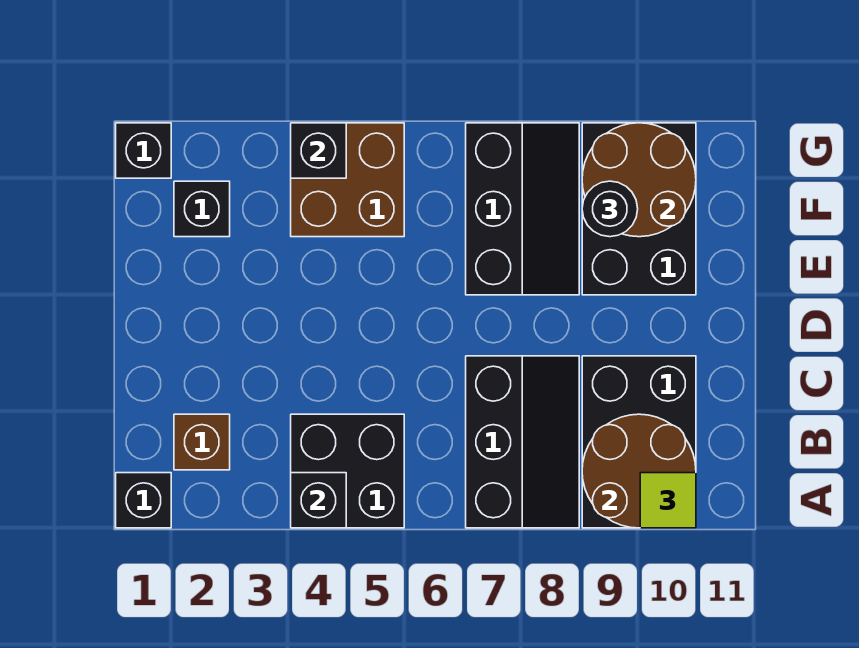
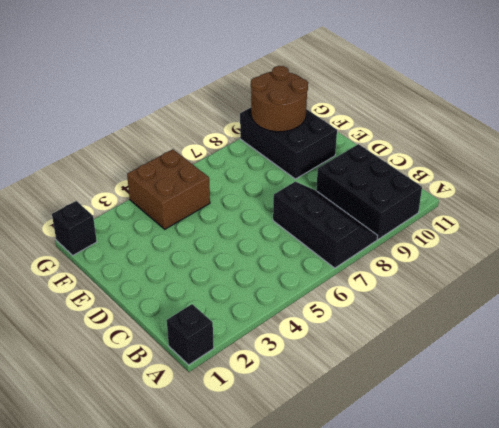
none -> black 2x2 brick [291,414,404,528]
none -> brown 1x1 brick [174,414,230,470]
none -> black 2x3 slope [466,123,579,295]

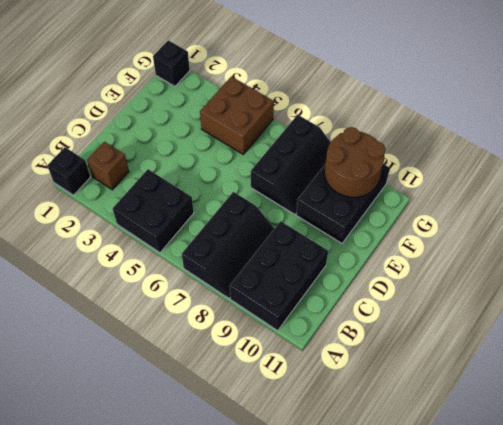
none -> black 1x1 brick [174,181,230,237]
none -> black 1x1 brick [291,473,346,528]
none -> brown 2x2 round brick [582,414,696,528]

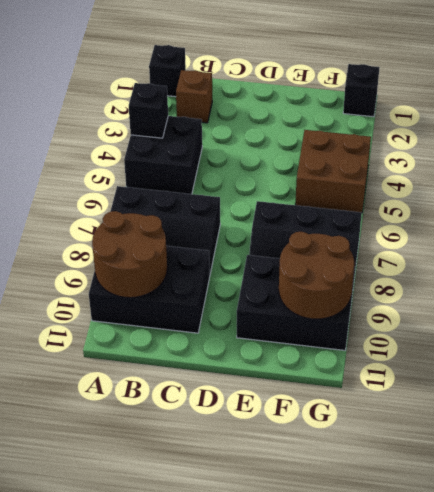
none -> black 1x1 brick [174,181,230,237]
none -> black 1x1 brick [291,123,346,178]
none -> lime 1x1 tile [640,473,696,528]

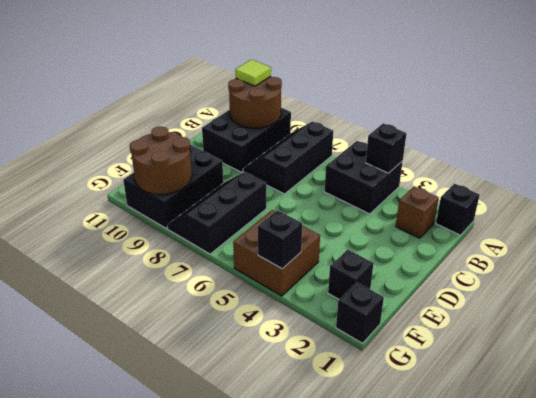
none -> black 1x1 round brick [582,181,638,237]

